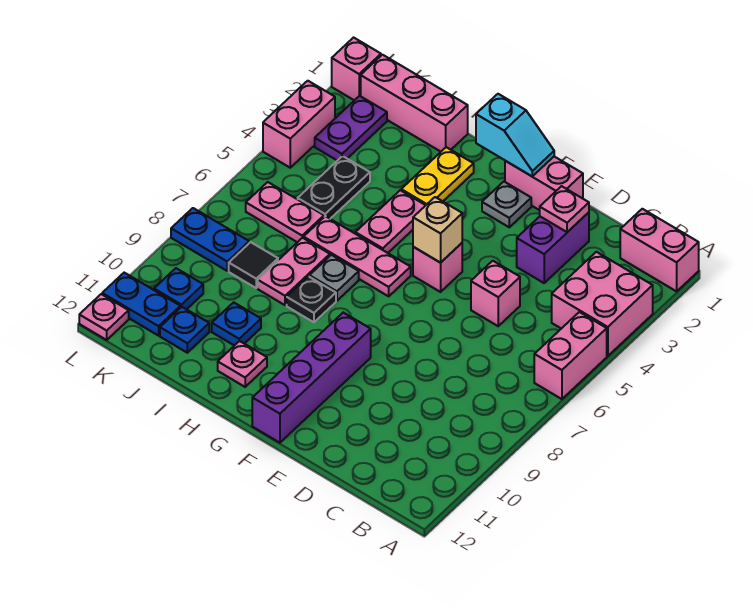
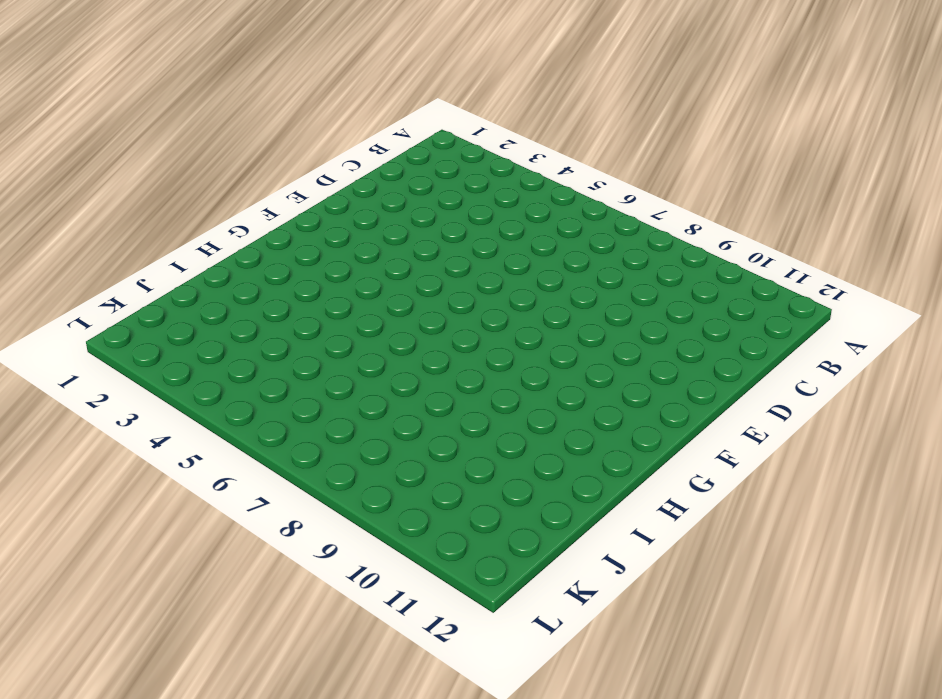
none -> pink 1x2 brick [620,209,699,291]
none -> pink 2x2 brick [552,252,653,356]
none -> pink 1x2 brick [534,312,607,399]
none -> purple 1x2 brick [517,212,589,283]

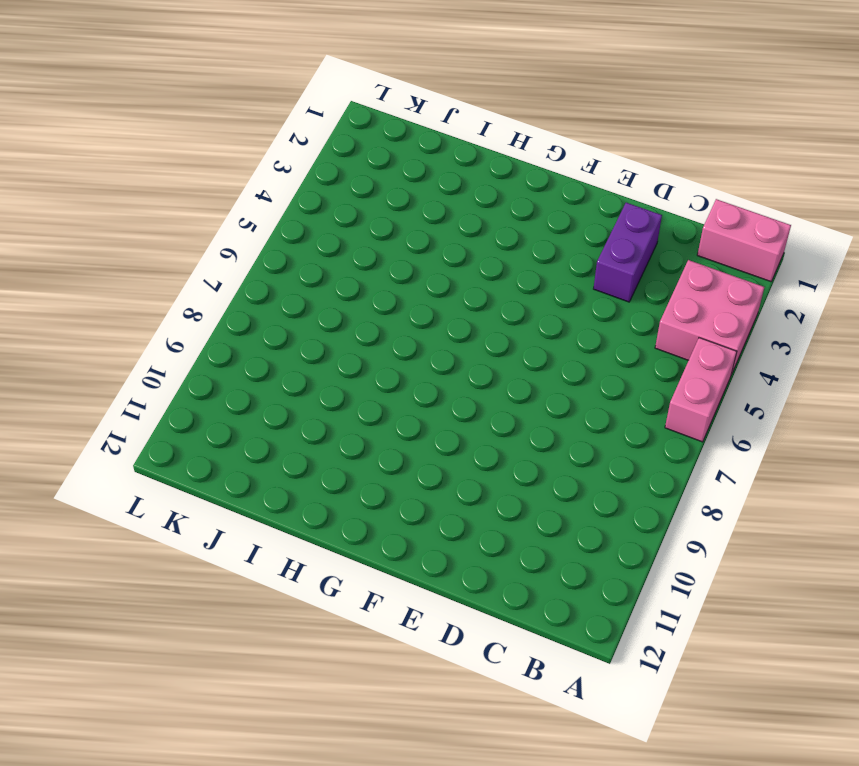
none -> pink 1x1 brick [471,261,520,326]
none -> pink 1x2 brick [505,157,583,210]
none -> grey 1x1 plate [482,182,531,227]
none -> pink 1x1 brick [413,243,462,292]

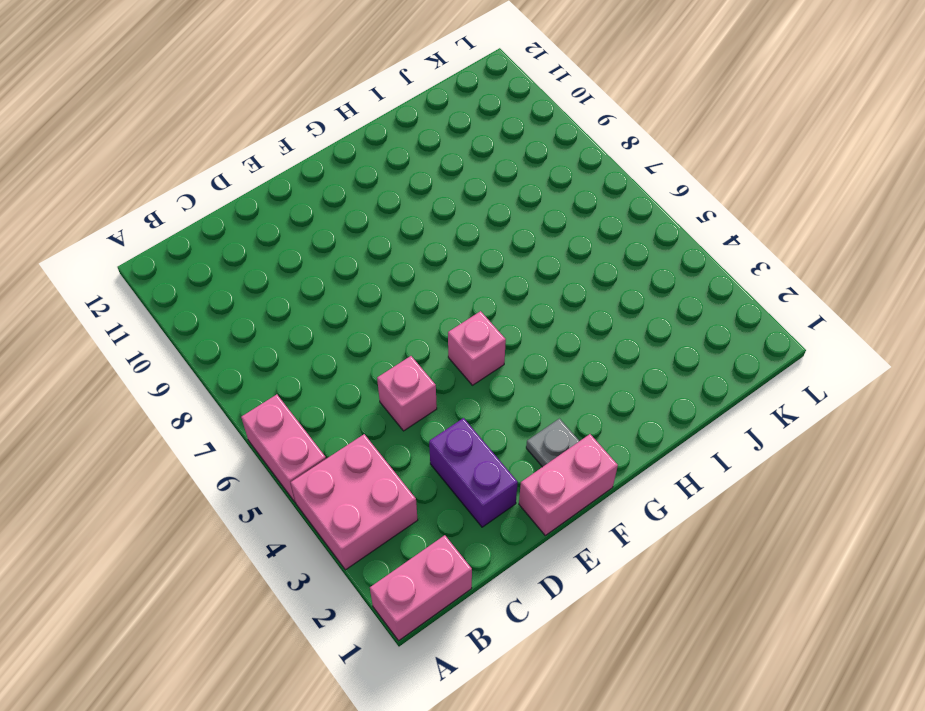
none -> purple 1x4 brick [252,313,371,443]
none -> pink 1x3 plate [304,216,411,296]
none -> yellow 1x2 plate [401,147,474,205]
none -> pink 1x2 plate [355,190,426,253]

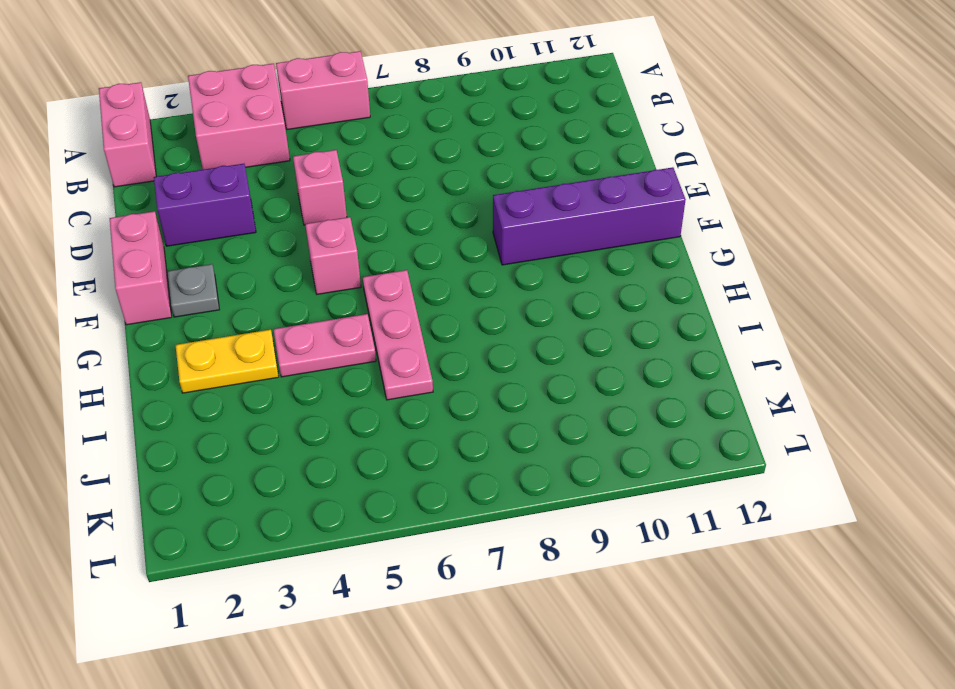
none -> grey 1x1 plate [309,255,359,301]
none -> black 1x1 plate [287,276,336,322]
none -> pink 1x1 plate [218,341,267,387]
none -> pink 1x3 brick [361,55,468,152]

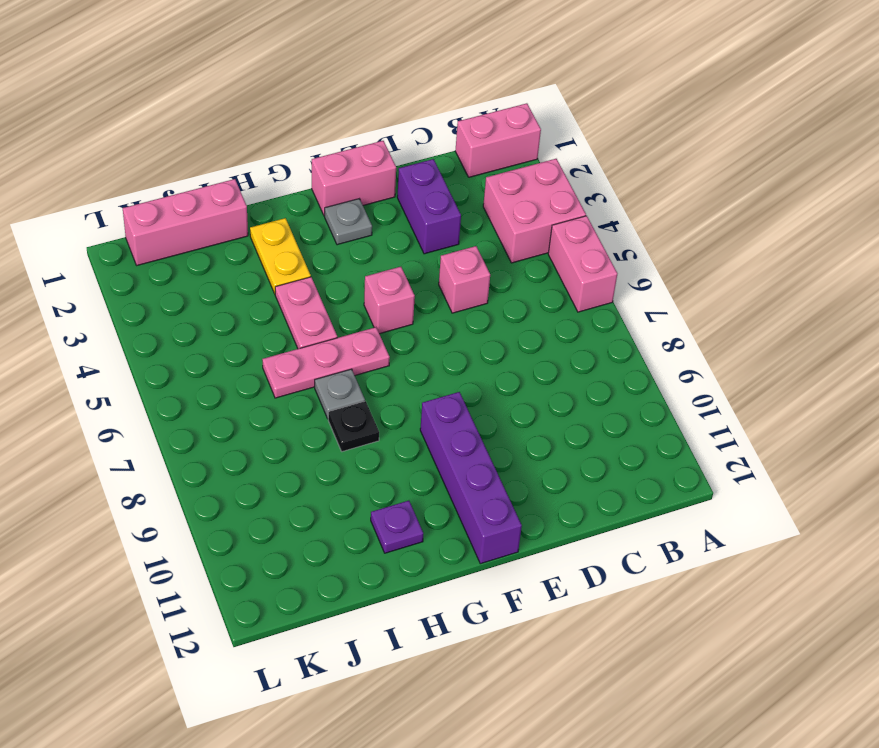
purple 1x1 plate [371,501,423,553] -> pink 1x1 plate [218,341,267,387]
none -> pink 1x2 plate [258,238,330,305]
none -> blue 1x1 plate [212,302,261,346]
none -> black 1x2 plate [298,156,370,219]
none -> pink 1x2 plate [246,182,324,242]

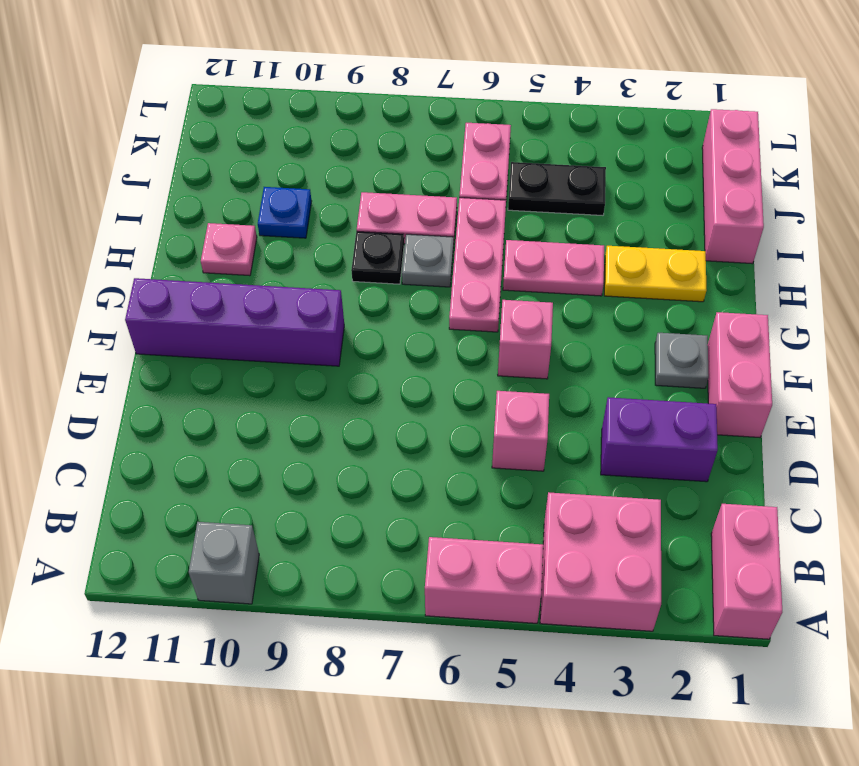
grey 1x1 brick [189,522,259,604] -> none
none -> black 1x1 tile [229,242,278,288]
none -> blue 1x1 plate [160,307,209,353]
none -> purple 1x2 plate [315,96,387,161]
none -> blue 1x2 plate [171,208,249,271]

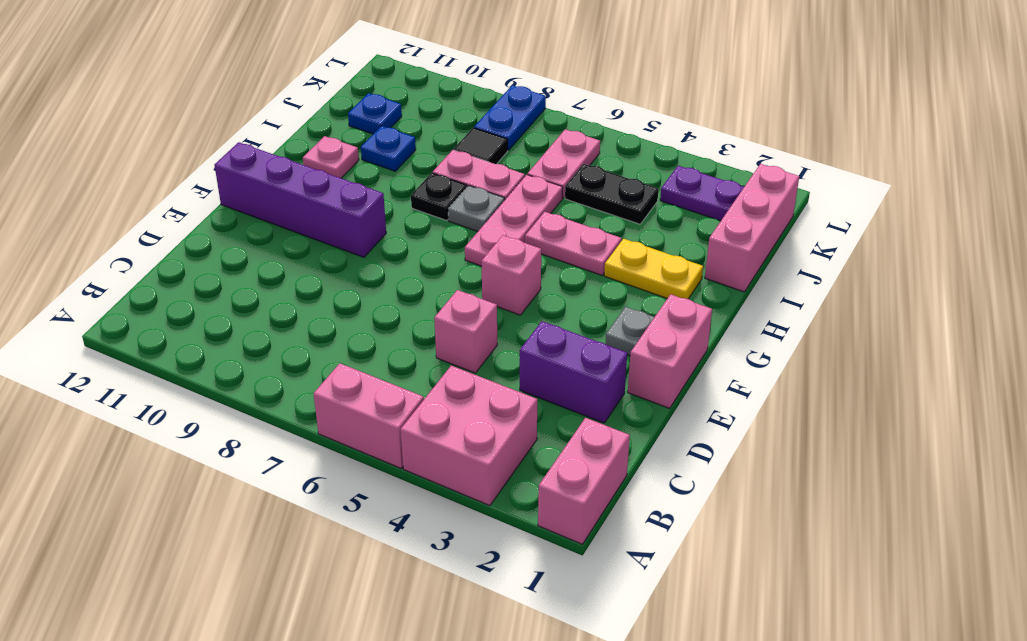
none -> blue 1x1 plate [154,268,203,309]
none -> blue 1x2 plate [102,273,180,336]
none -> pink 1x1 brick [332,38,381,100]
none -> pink 1x2 brick [263,81,335,168]

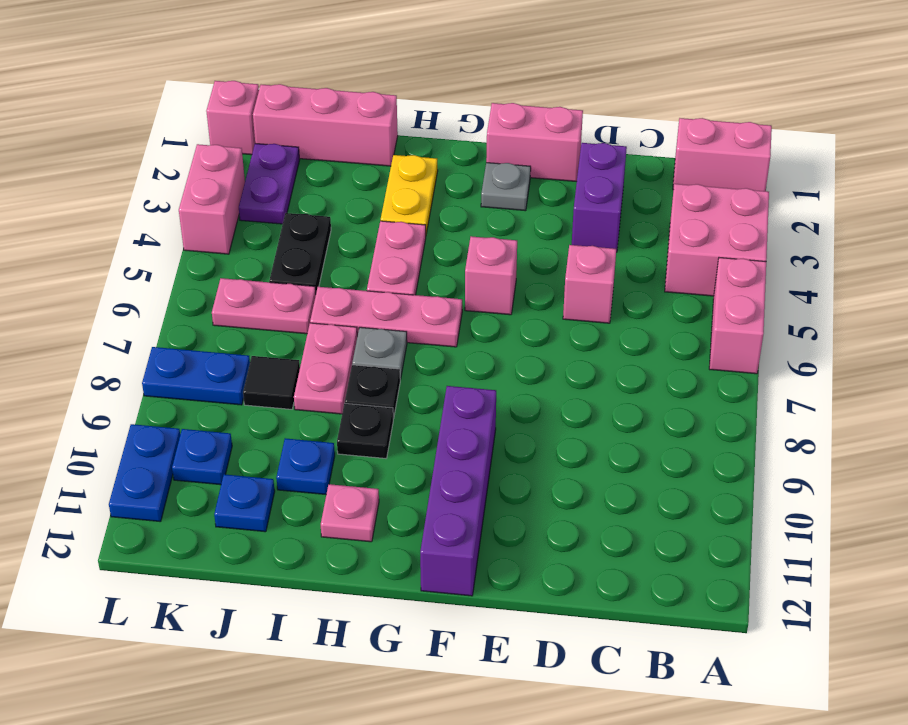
black 1x1 plate [337,403,393,458] -> none
blue 1x2 plate [109,424,180,522] -> blue 1x2 plate turned to [102,273,180,336]
none -> pink 1x1 plate [79,294,129,340]
none -> pink 1x1 plate [540,186,589,232]
none -> cyan 1x2 slope [476,94,554,176]
none -> tan 1x1 brick [413,197,462,263]

